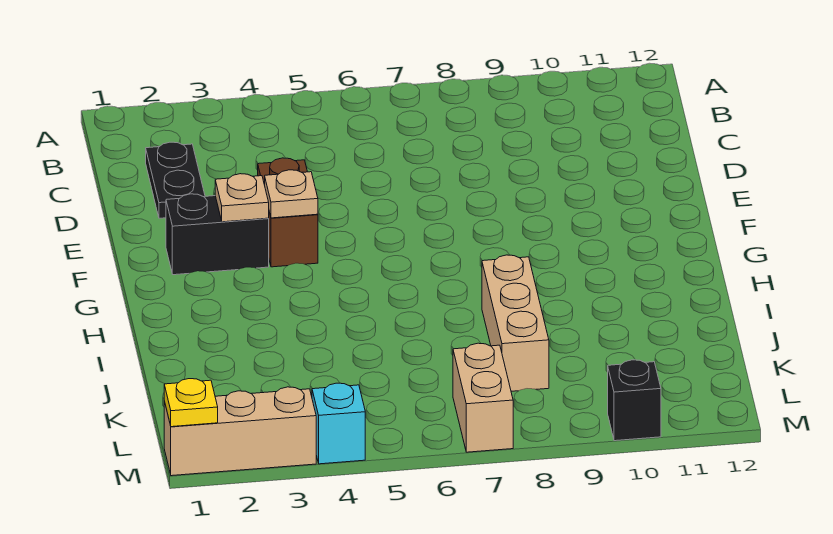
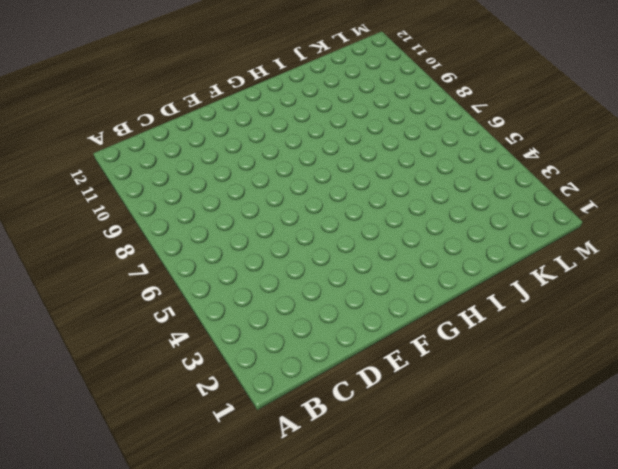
none -> black 1x2 plate [146,142,205,218]
none -> brown 1x2 brick [258,158,318,267]

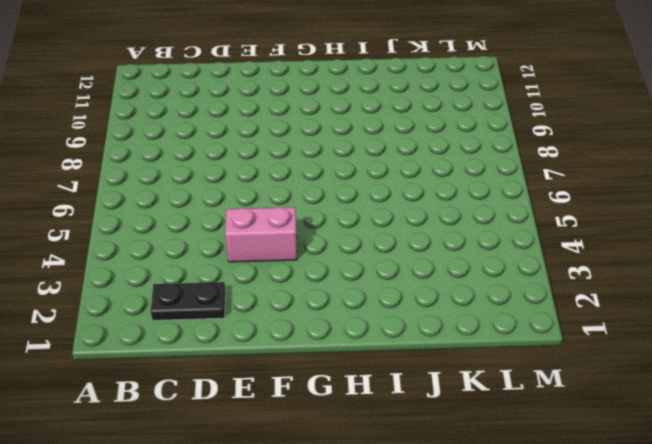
pink 1x2 brick [225,207,297,262] -> brown 1x2 brick [258,158,318,267]
none -> black 1x2 brick [166,194,269,275]
none -> tan 1x3 brick [482,255,549,391]

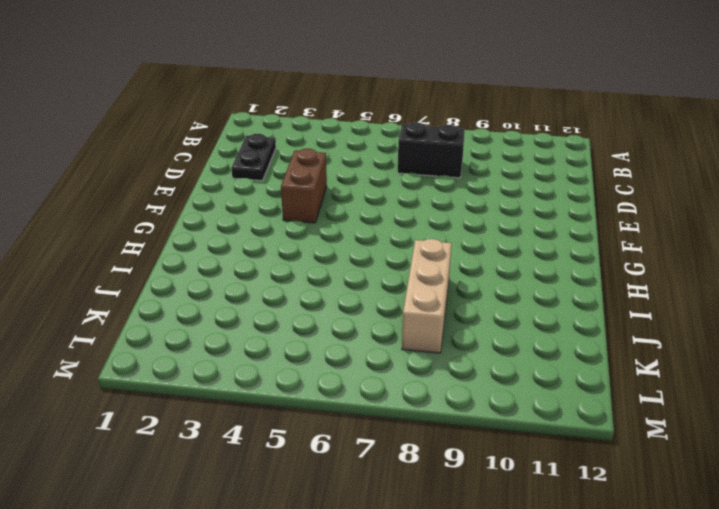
black 1x2 brick [398,122,465,178] -> black 1x2 brick moved to [166,194,269,275]
none -> tan 1x2 brick [453,343,513,452]
none -> tan 1x3 brick [164,387,316,476]

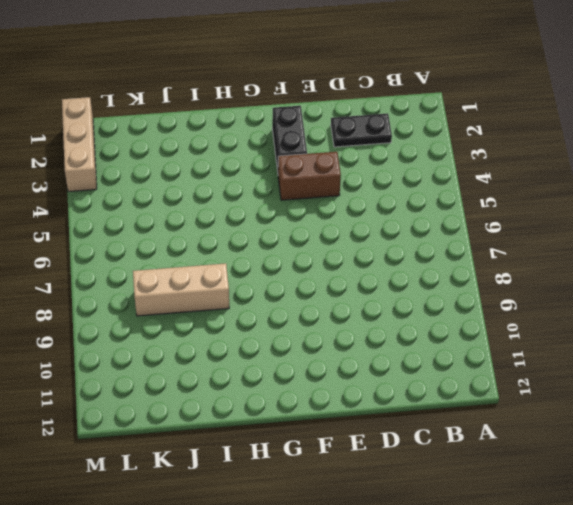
none -> tan 1x2 brick [453,343,513,452]
none -> cyan 1x1 brick [312,383,365,464]

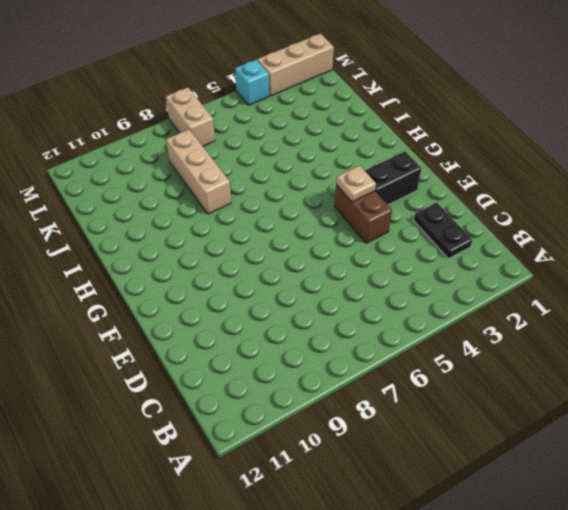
none -> black 1x1 brick [608,360,661,441]
none -> tan 1x1 plate [215,174,269,222]

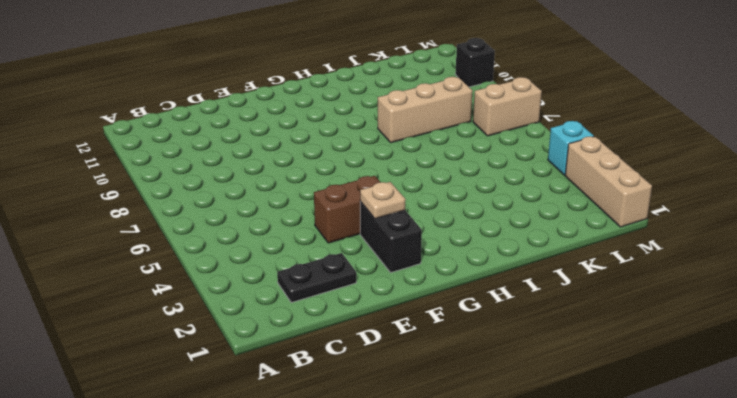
none -> tan 1x1 plate [265,170,318,218]
none -> yellow 1x1 plate [164,379,218,427]

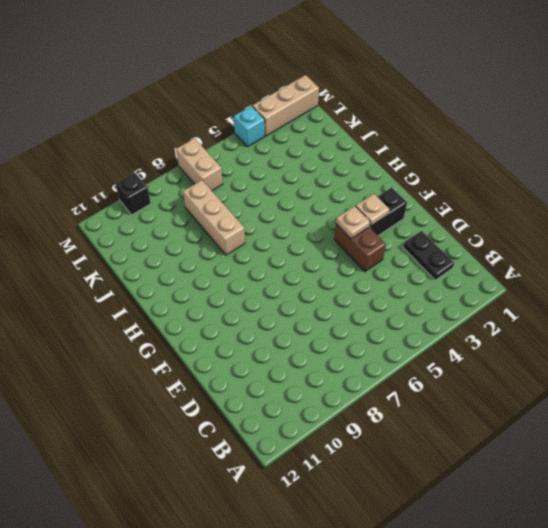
none -> yellow 1x1 plate [164,379,218,427]

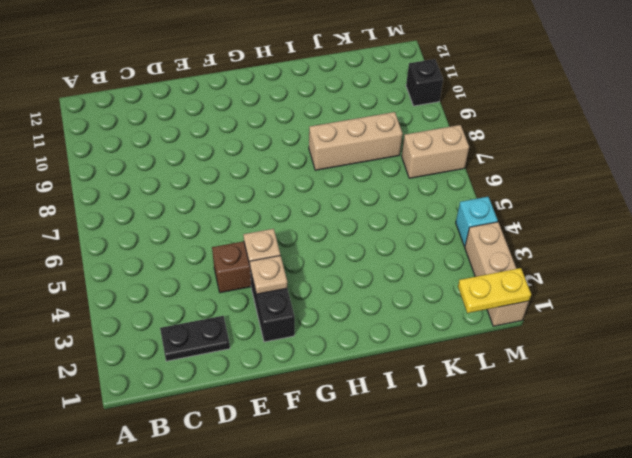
yellow 1x2 plate [458,268,531,313] -> yellow 1x1 plate [164,379,218,427]

